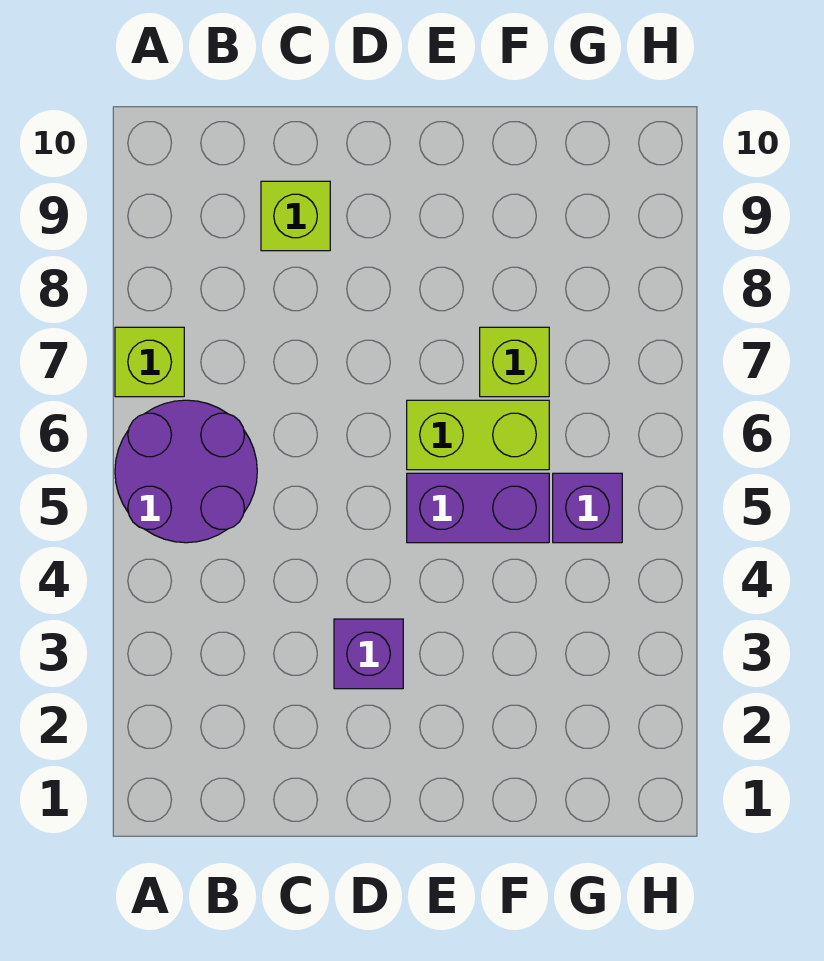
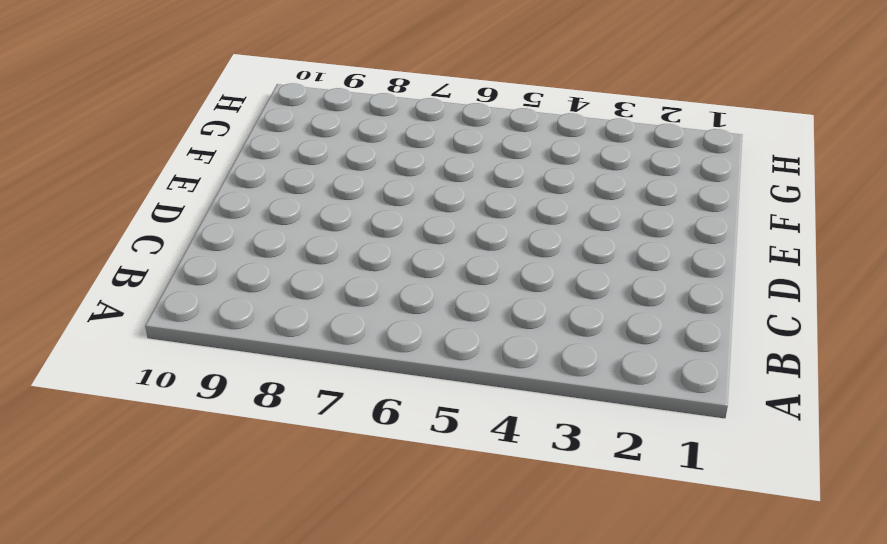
none -> purple 2x2 round brick [115,400,257,543]
none -> lime 1x1 brick [115,327,184,397]

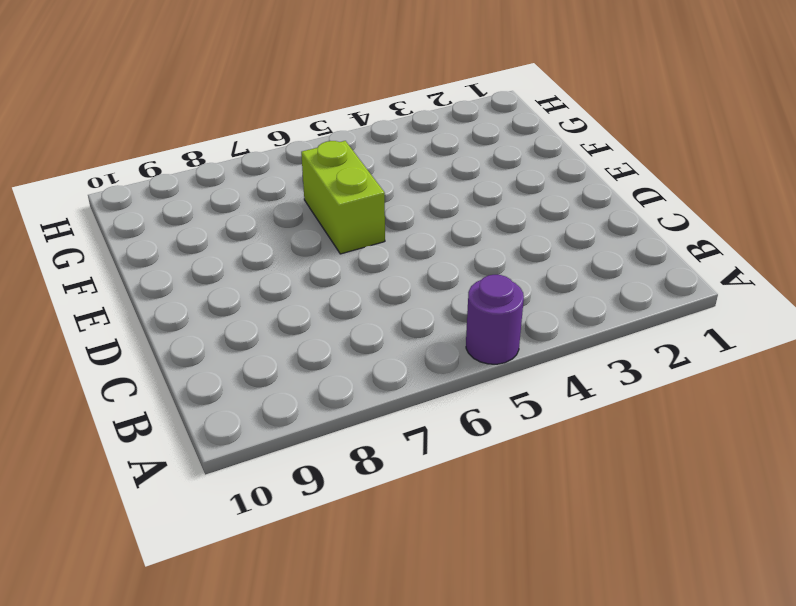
purple 1x1 round brick [466,275,524,364] -> purple 2x2 round brick [115,400,257,543]
none -> lime 1x1 brick [115,327,184,397]
none -> lime 1x1 brick [261,181,330,251]

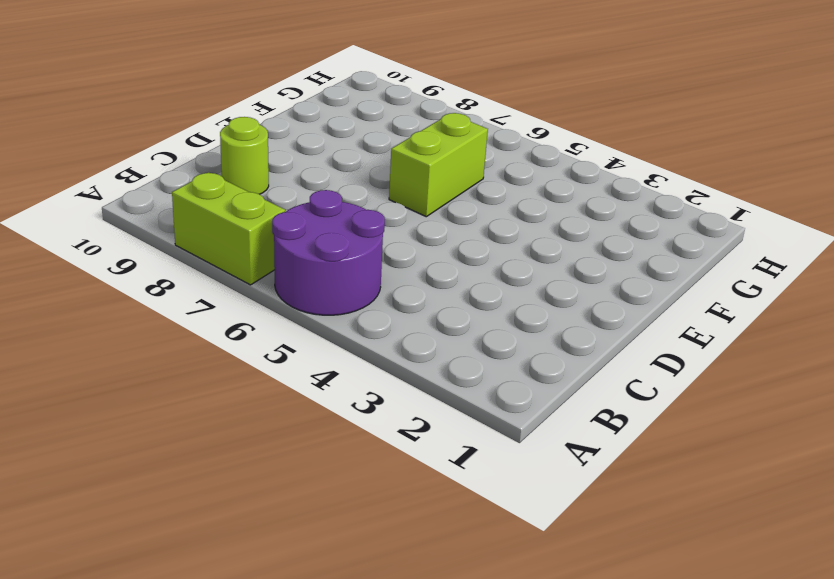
lime 1x2 brick [172,172,285,285] -> lime 1x1 brick [115,327,184,397]
lime 1x1 round brick [220,117,269,194] -> lime 1x1 brick [261,181,330,251]
none -> purple 1x1 brick [334,619,403,689]
none -> purple 1x2 brick [407,473,549,543]

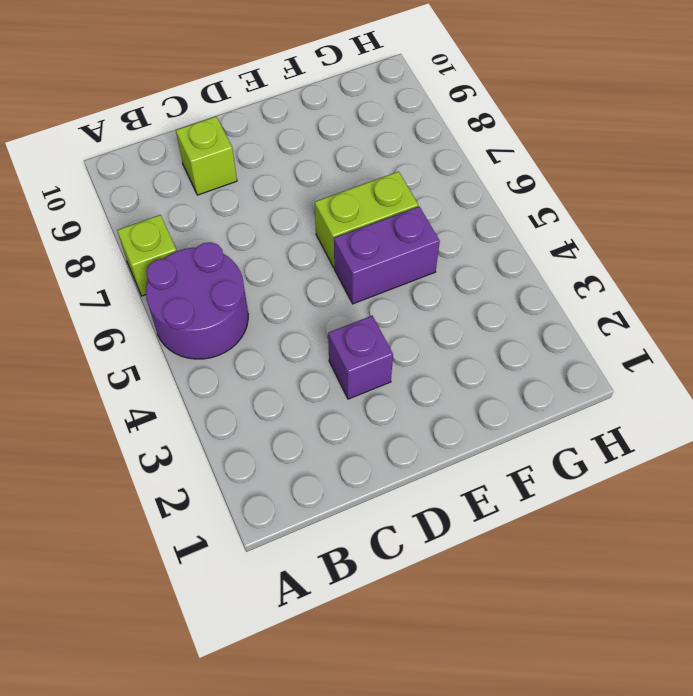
none -> lime 1x1 brick [480,327,549,397]
none -> purple 1x1 brick [553,473,622,543]

